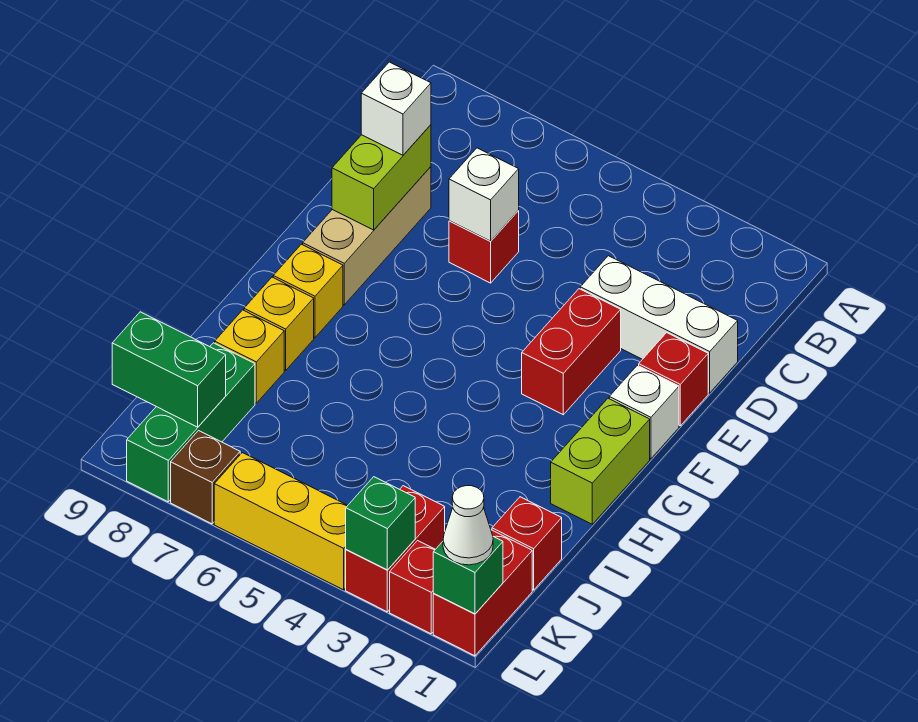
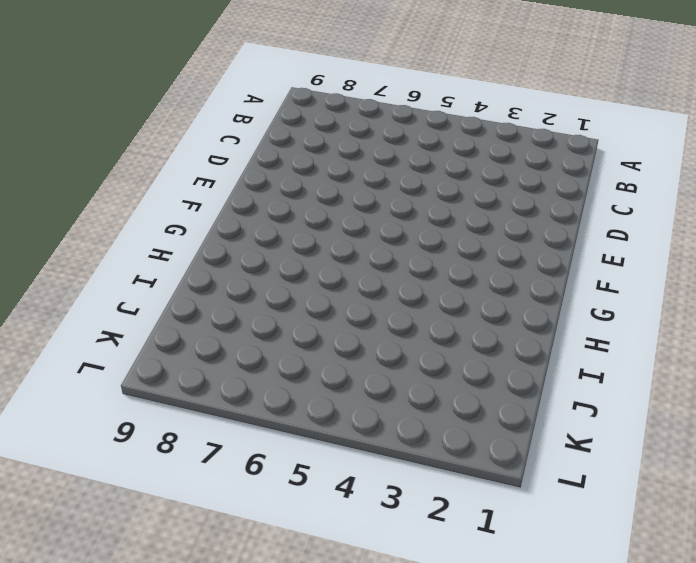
none -> white 1x3 brick [580,256,738,393]
none -> red 1x1 brick [449,211,519,283]
none -> tan 1x3 brick [303,167,431,305]

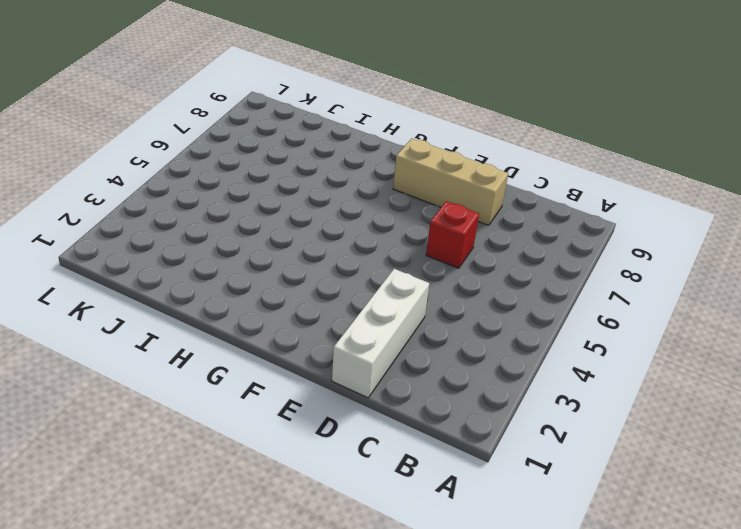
none -> red 1x1 brick [639,333,708,426]
none -> red 1x2 brick [522,289,621,415]
none -> white 1x1 brick [609,365,679,459]

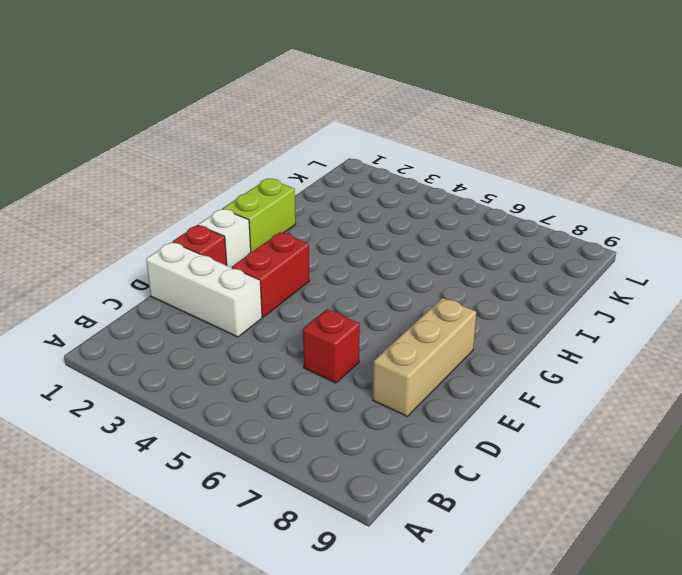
none -> yellow 1x1 brick [273,244,343,338]
none -> yellow 1x1 brick [244,277,314,370]
none -> yellow 1x1 brick [215,310,284,403]

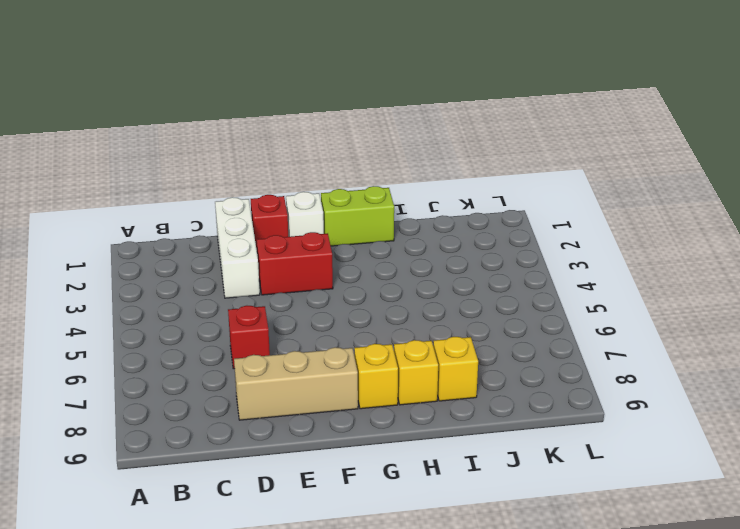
none -> red 1x1 brick [492,497,562,590]
none -> green 1x3 brick [127,343,255,502]
none -> red 1x2 brick [433,530,532,656]

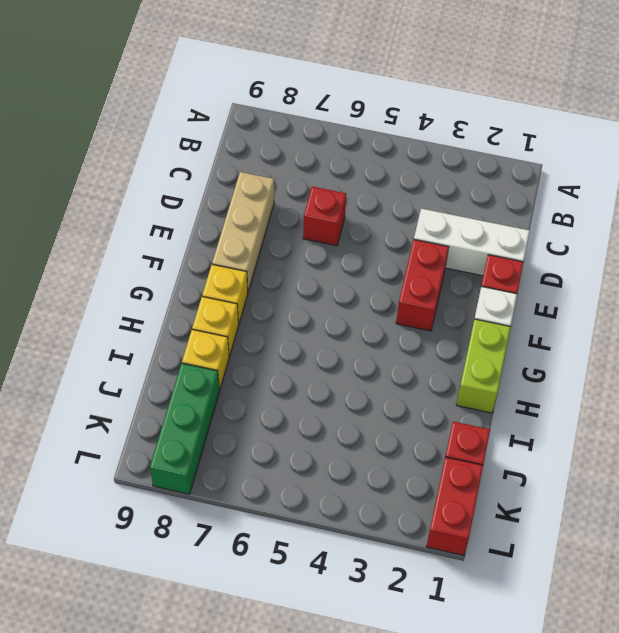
none -> red 1x2 brick [346,486,445,612]
none -> red 1x1 brick [390,541,435,634]
none -> yellow 1x3 brick [214,453,348,590]

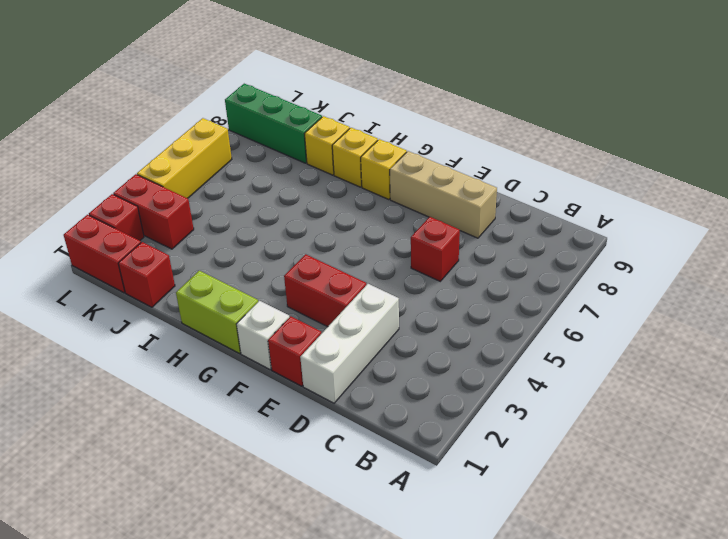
none -> brown 1x1 brick [171,431,240,524]
none -> white 1x1 brick [449,148,519,241]
none -> lime 1x2 brick [332,125,431,230]

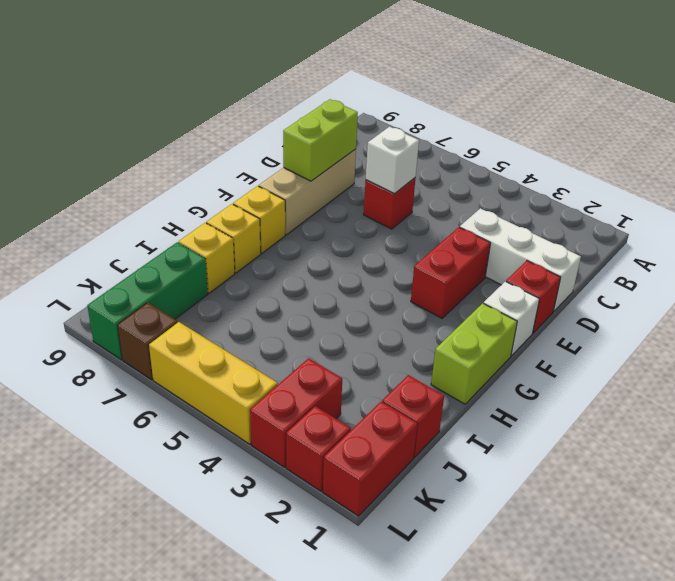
none -> green 1x2 brick [112,312,226,427]
none -> green 1x1 brick [433,537,503,614]
none -> green 1x1 brick [346,477,415,570]

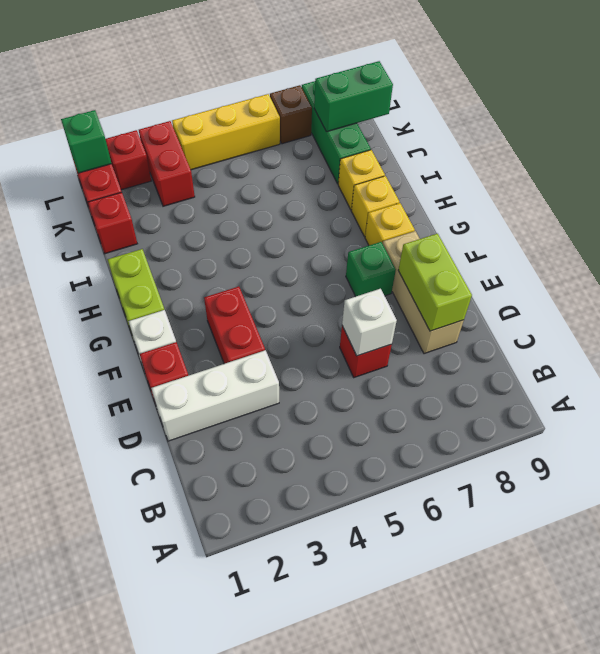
green 1x1 brick [346,242,396,297] -> green 1x1 brick moved to [346,477,415,570]
none -> white 1x1 brick [361,62,431,155]
none -> white 1x1 cone [443,486,493,565]

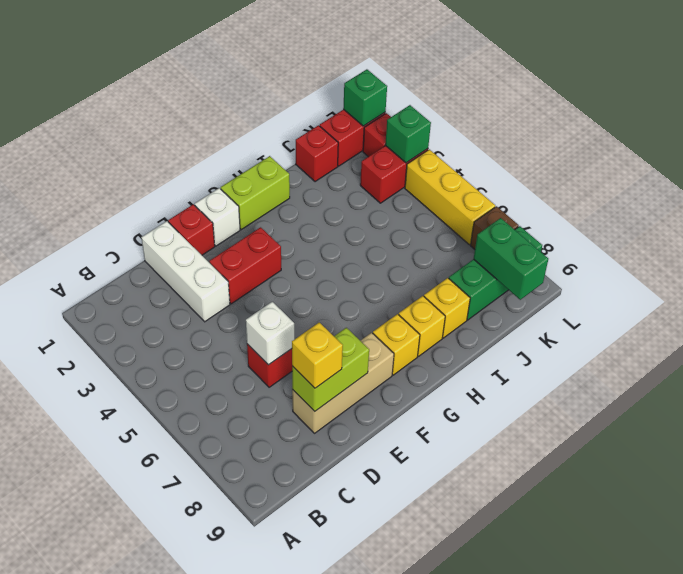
yellow 1x1 brick [292,322,343,388] -> white 1x1 brick [361,62,431,155]
none -> white 1x1 cone [443,486,493,565]

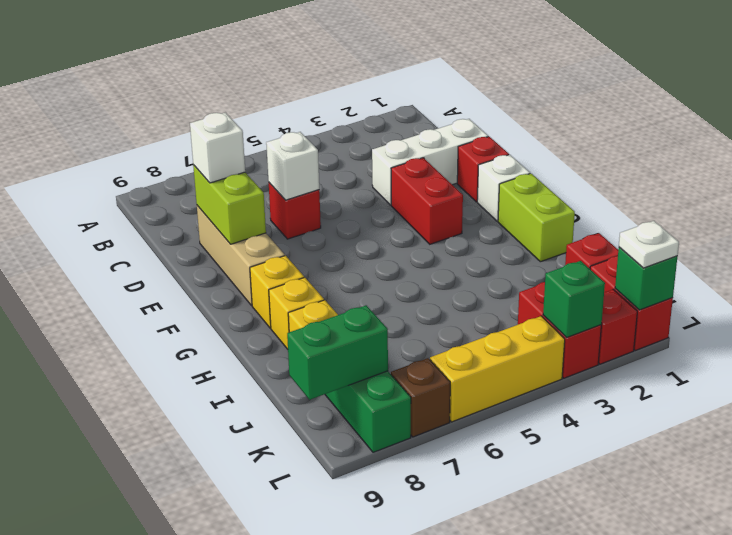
white 1x1 plate [619,221,679,268] -> white 1x1 cone [443,486,493,565]

